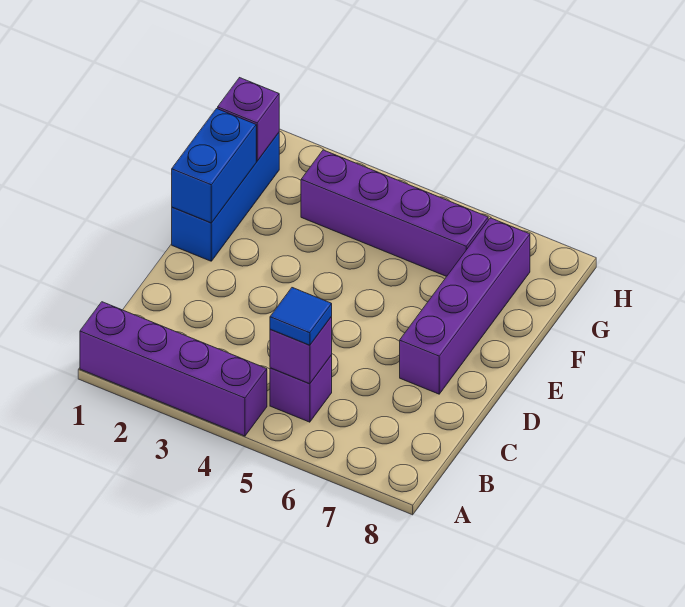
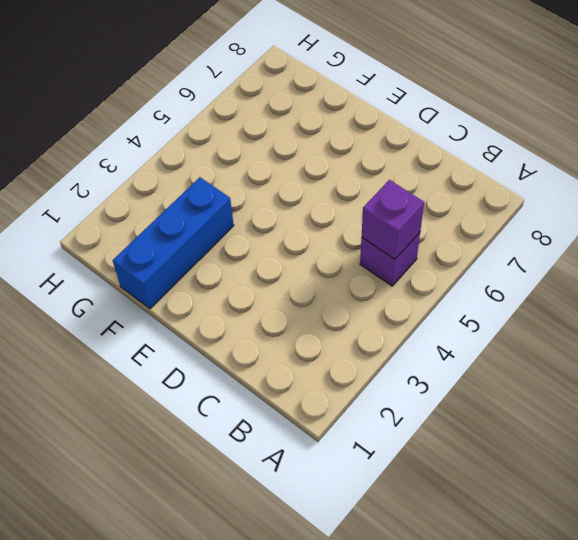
blue 1x3 brick [113,177,234,309] -> blue 1x3 brick turned to [172,133,279,261]
none -> purple 1x4 brick [80,302,267,436]
none -> purple 1x4 brick [400,218,530,394]

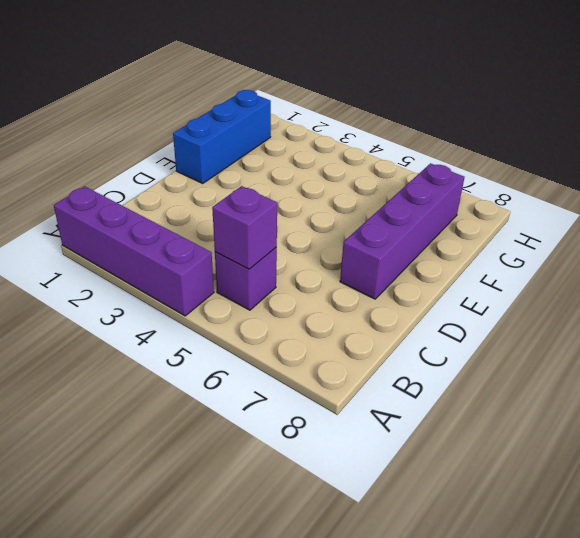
none -> purple 1x4 brick [301,150,488,276]
none -> blue 1x2 brick [172,109,256,223]

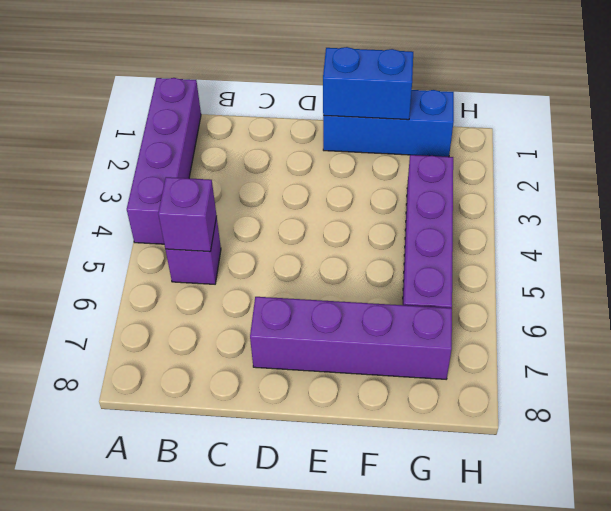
none -> purple 1x1 brick [218,78,279,161]
none -> blue 1x1 tile [270,288,332,345]

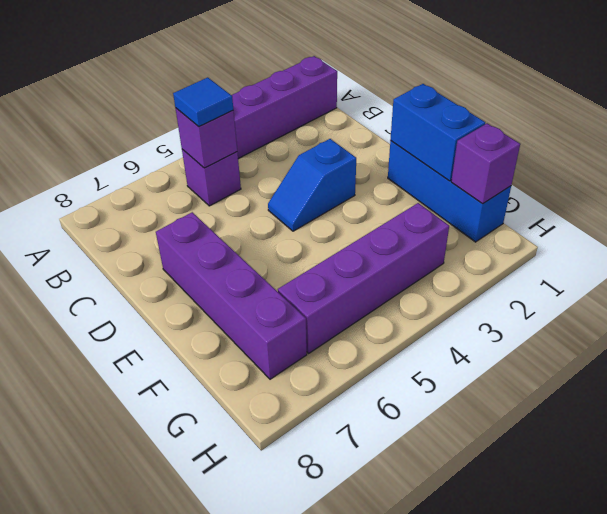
blue 1x2 slope [268,139,356,231] -> none

